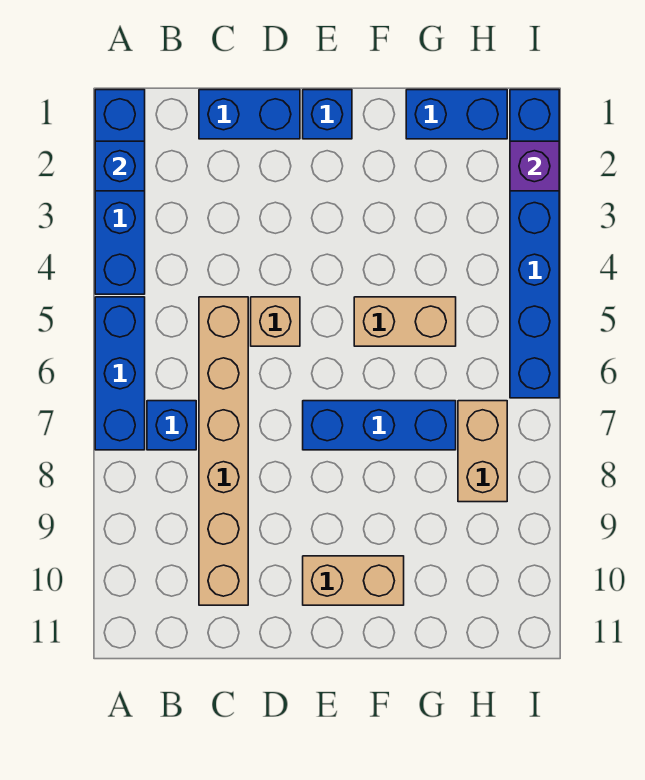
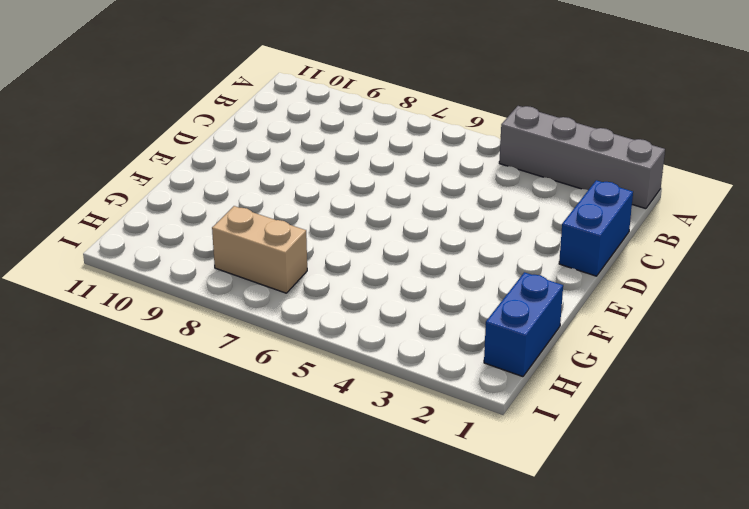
grey 1x4 brick [499,106,665,209] -> blue 1x4 brick [95,90,145,294]
none -> blue 1x3 brick [95,297,145,450]
none -> blue 1x1 brick [147,401,196,450]
none -> tan 1x6 brick [199,297,248,605]

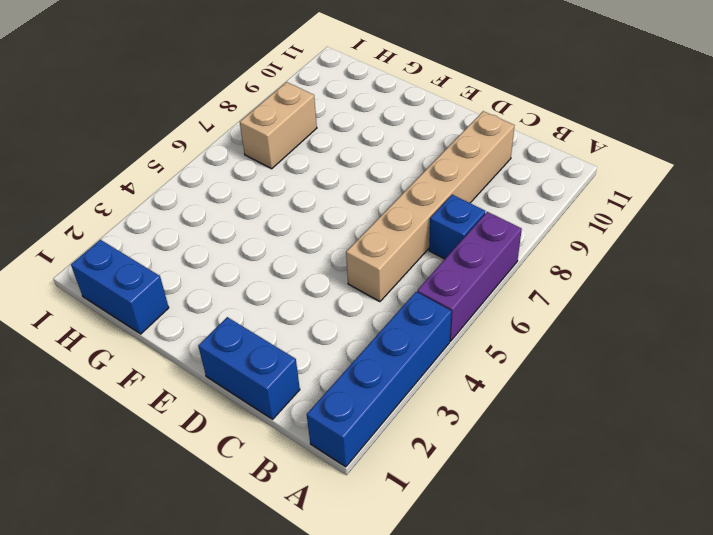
purple 1x3 brick [417,212,522,341] -> blue 1x3 brick [95,297,145,450]
none -> tan 1x1 brick [251,297,300,346]
none -> blue 1x1 brick [303,90,352,139]
none -> blue 1x3 brick [303,401,456,450]

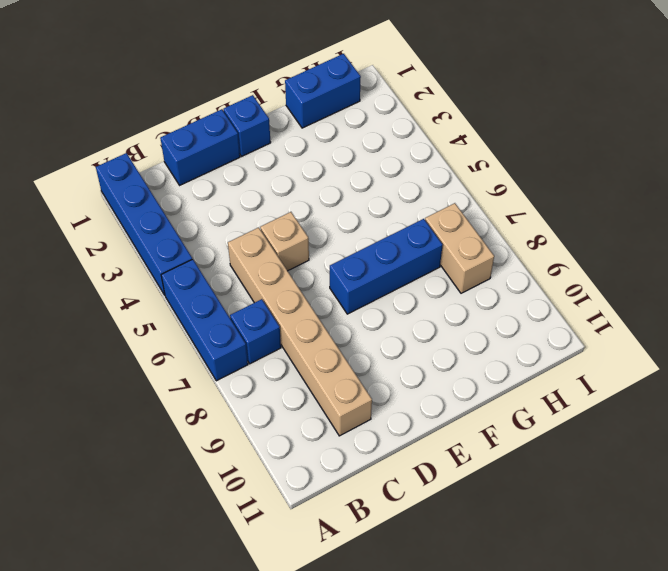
none -> tan 1x2 brick [303,556,404,605]
none -> tan 1x2 brick [354,297,456,346]
none -> blue 1x6 brick [510,90,559,398]

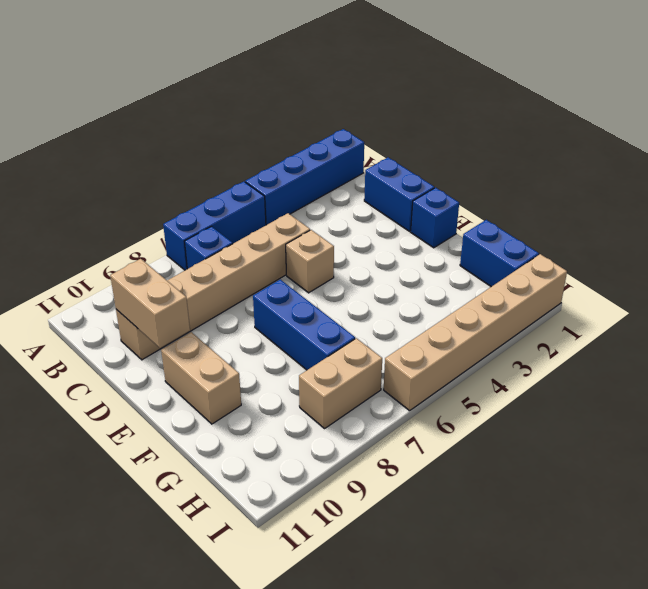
tan 1x2 brick [110,259,190,348] -> tan 1x2 brick moved to [354,297,456,346]
tan 1x6 brick [384,254,567,411] -> blue 1x6 brick [510,90,559,398]
none -> blue 1x1 brick [95,141,145,191]
none -> purple 1x1 brick [510,141,559,191]

